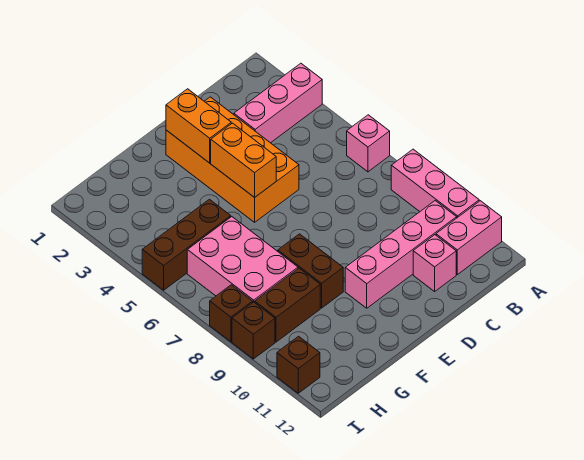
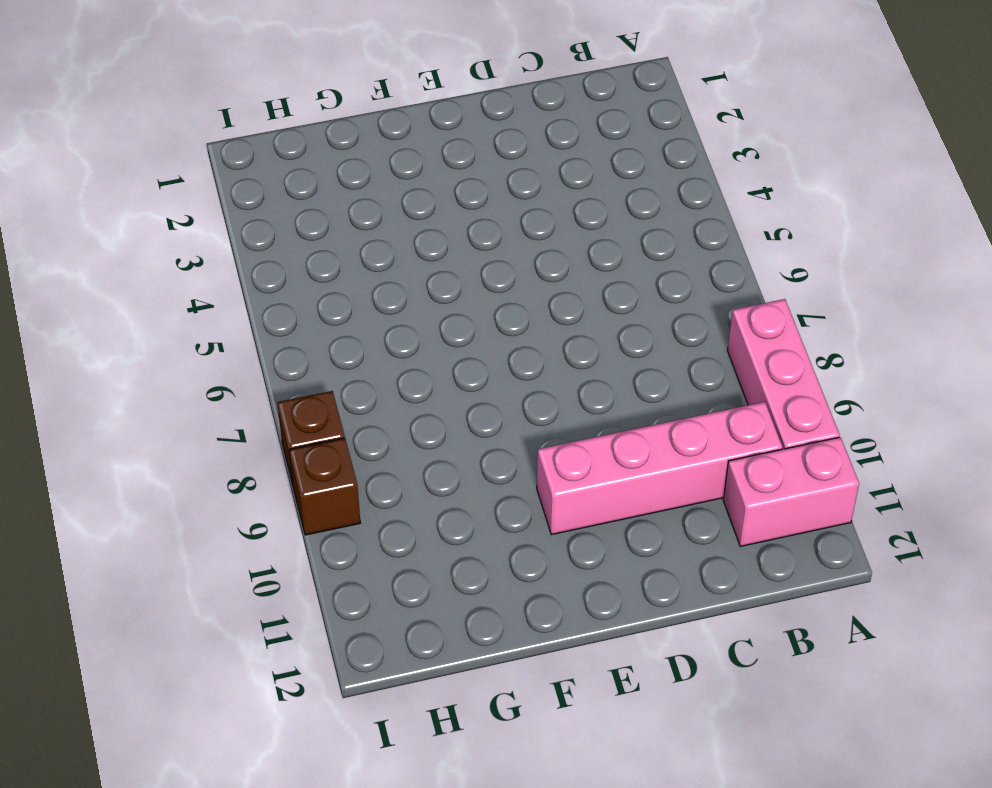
none -> pink 1x3 brick [234,63,322,143]
none -> pink 1x1 brick [347,115,390,172]
none -> pink 1x1 brick [413,235,456,291]

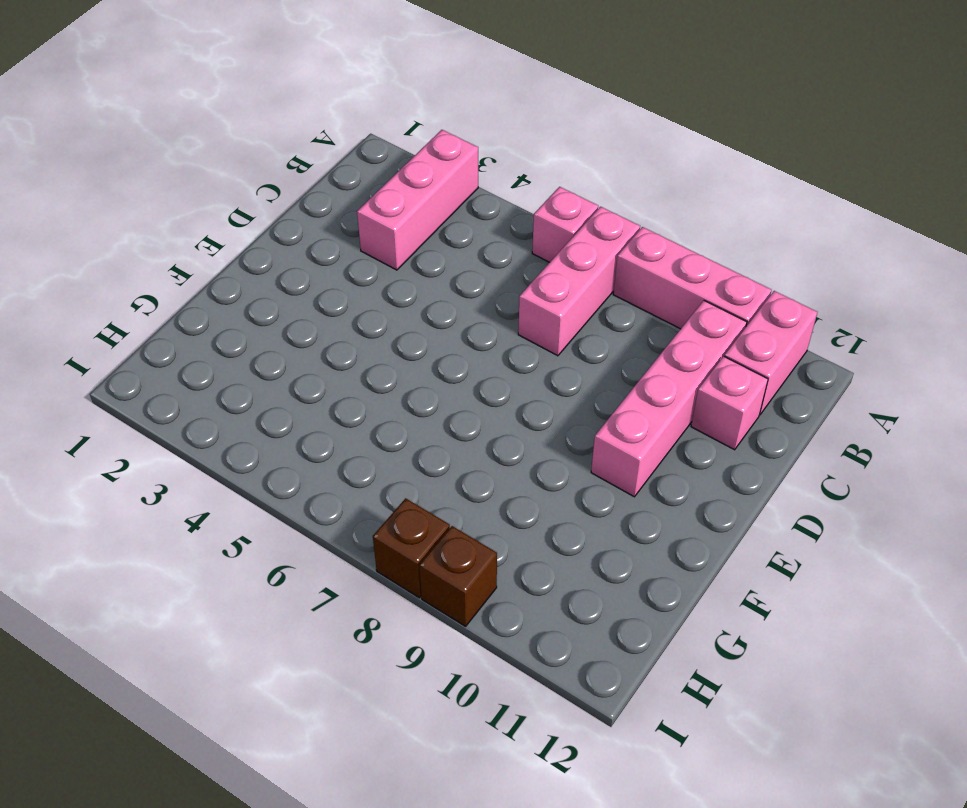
pink 1x3 brick [518,207,640,356] -> none
none -> orange 2x4 brick [166,97,299,222]
none -> brown 1x2 brick [278,234,343,308]
none -> brown 1x3 brick [142,199,231,290]

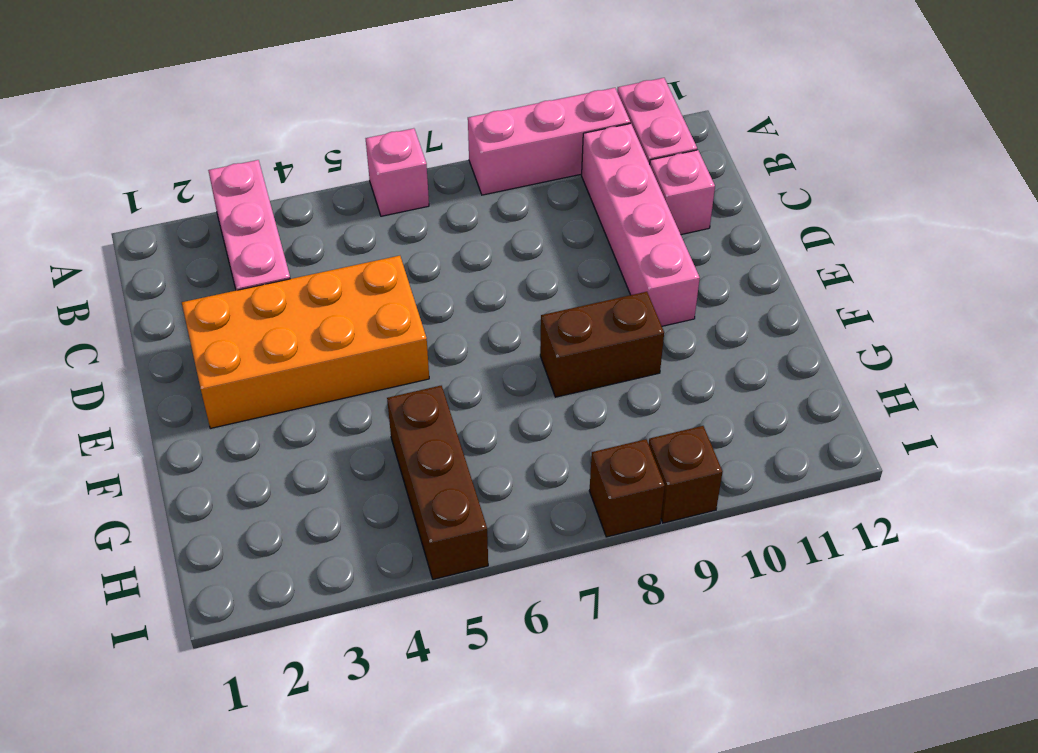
none -> pink 2x3 brick [187,217,298,302]
none -> brown 1x2 brick [255,268,320,342]
none -> brown 1x1 brick [277,336,320,393]

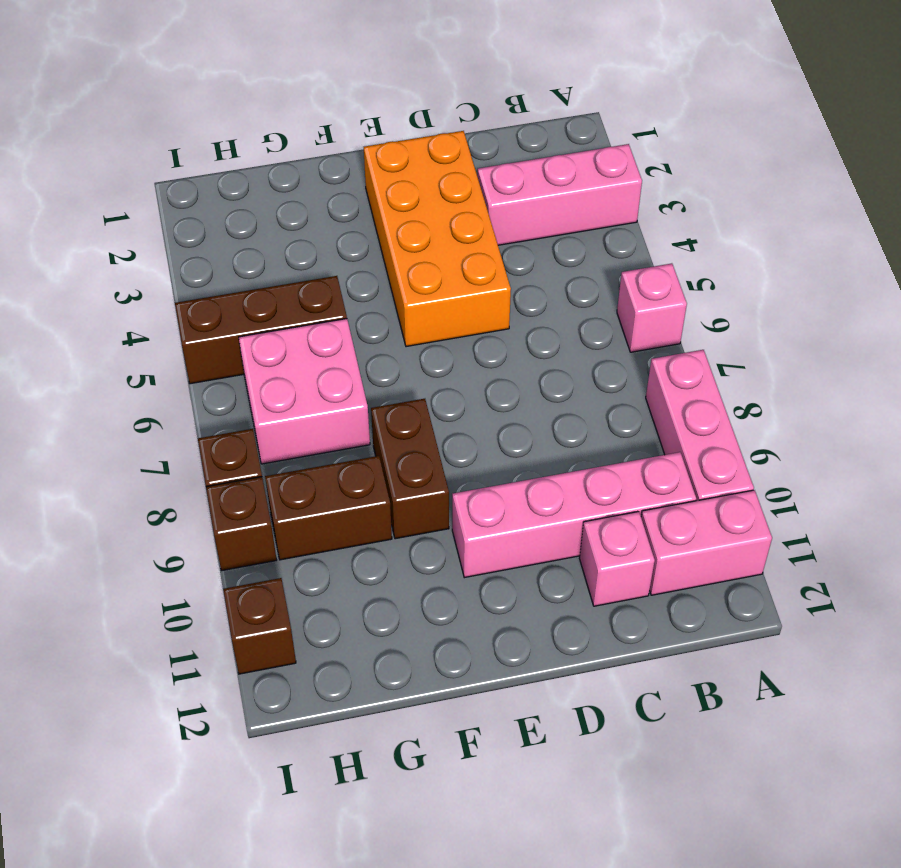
pink 2x2 brick [239,319,370,464] -> pink 2x3 brick [187,217,298,302]
none -> orange 1x2 brick [166,89,231,163]
none -> orange 1x2 brick [211,123,276,198]

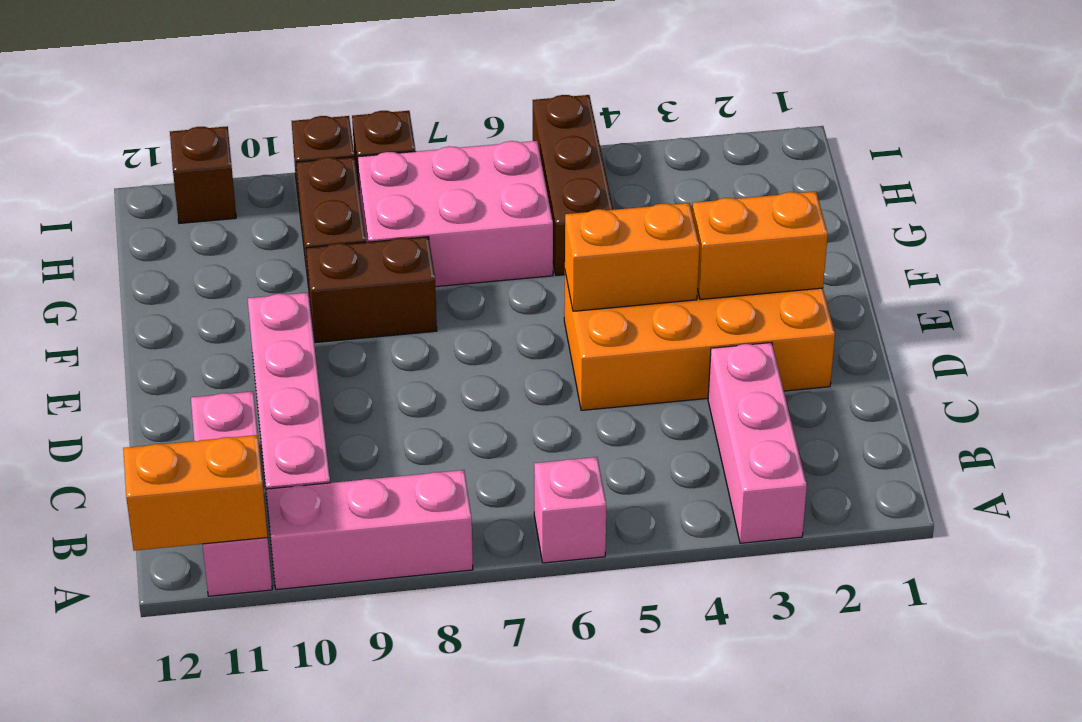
orange 1x2 brick [123,435,268,551] -> none

